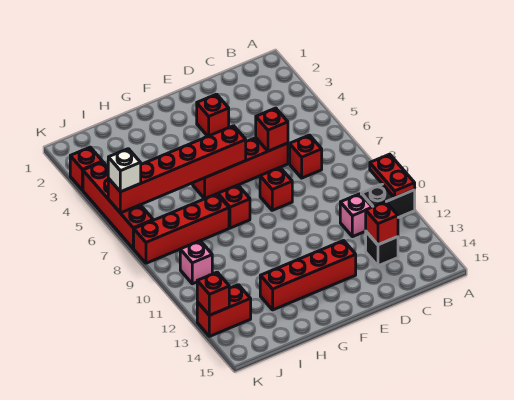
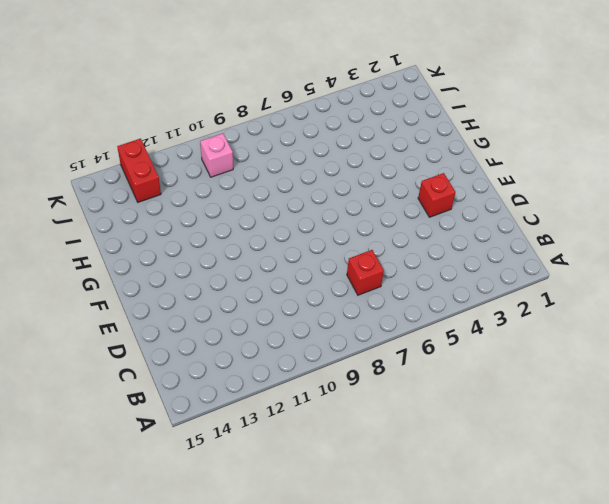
none -> black 1x2 brick [361,184,415,218]
none -> pink 1x1 brick [340,194,372,237]
none -> black 1x1 brick [366,232,398,266]

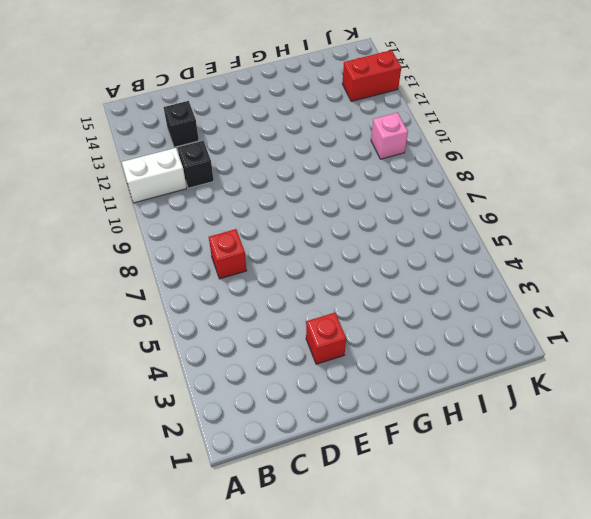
white 1x2 brick [122,148,187,203] -> black 1x2 brick [361,184,415,218]
black 1x1 brick [178,141,214,188] -> pink 1x1 brick [340,194,372,237]
none -> red 1x4 brick [193,138,288,199]
none -> red 1x1 brick [260,168,292,210]
none -> red 1x4 brick [260,241,356,310]

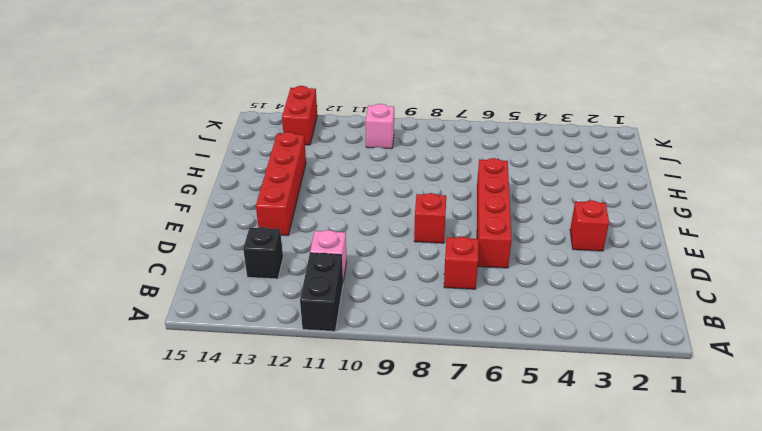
none -> red 1x1 brick [218,185,250,228]
none -> red 1x4 brick [133,194,229,263]
none -> red 1x1 brick [70,147,102,190]

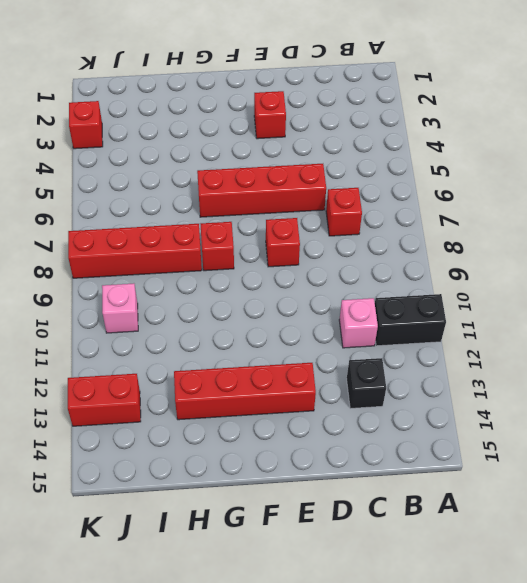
none -> red 1x4 brick [83,162,153,248]
none -> red 1x2 plate [370,154,415,198]
none -> red 1x1 brick [366,202,398,245]

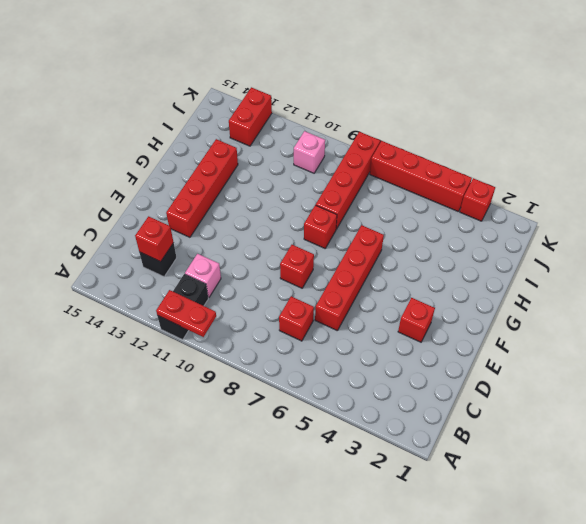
none -> red 1x1 brick [256,108,288,151]
none -> red 1x6 brick [108,126,246,213]
none -> red 1x1 brick [197,272,229,315]

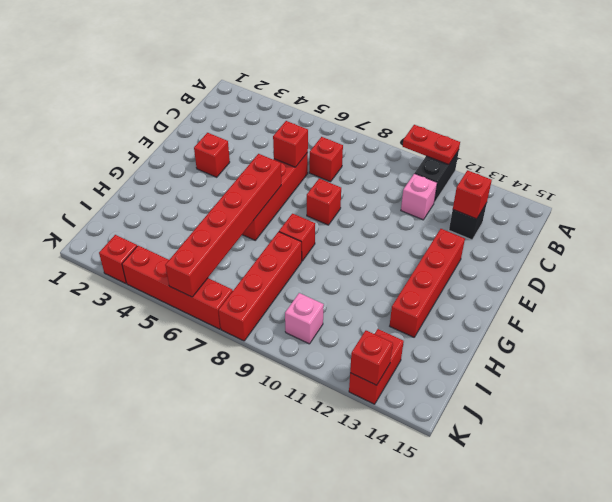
none -> white 1x1 brick [108,149,141,192]

